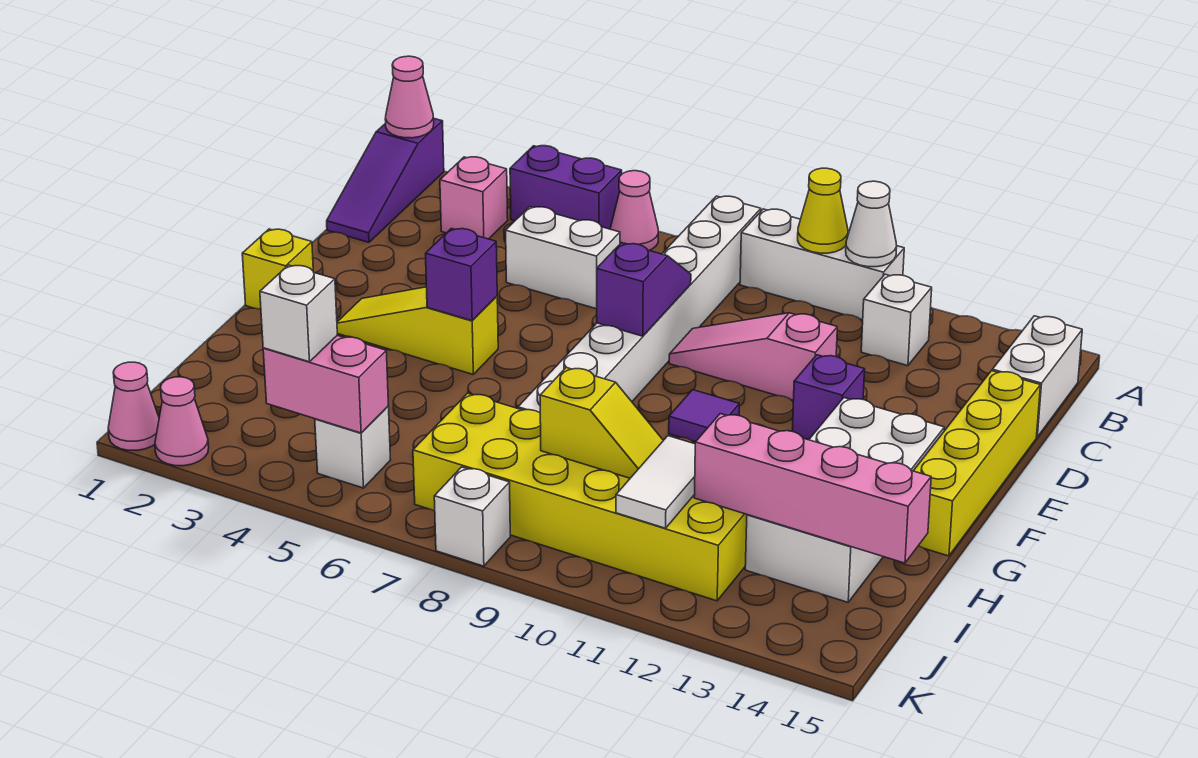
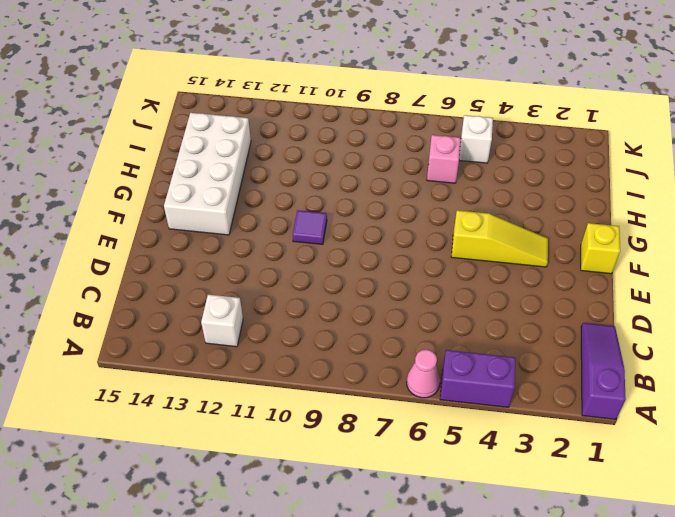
pink 1x1 brick [427,135,461,183] -> pink 1x1 brick moved to [440,157,508,239]
none -> white 1x8 brick [518,196,761,413]
none -> white 1x3 brick [740,209,904,320]
none -> white 1x2 brick [992,316,1082,437]
none -> white 1x2 brick [506,207,620,309]

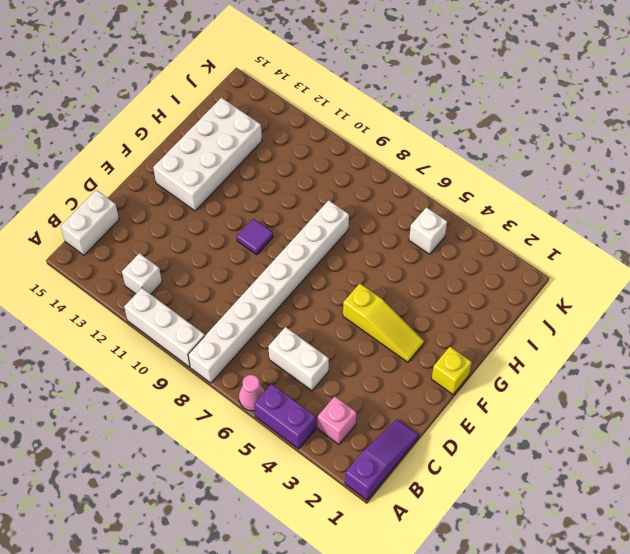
none -> pink 1x3 slope [669,313,837,400]
none -> yellow 1x4 brick [914,371,1041,556]
none -> purple 1x1 brick [792,355,865,439]
none -> yellow 2x6 brick [413,393,747,601]

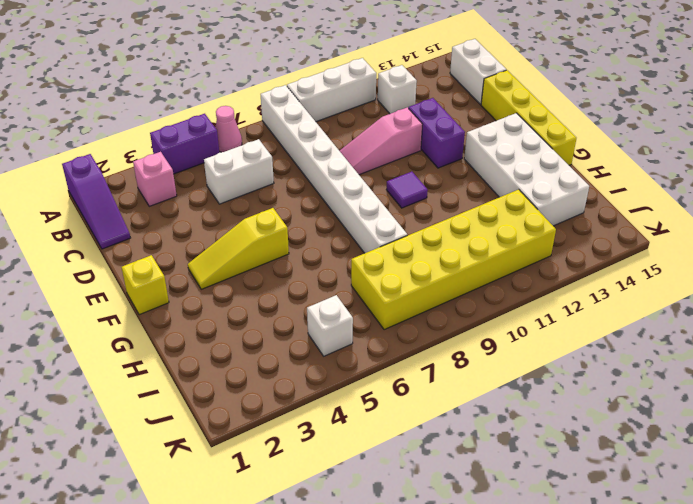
purple 1x2 brick [409,98,465,168] -> purple 1x1 brick [792,355,865,439]
none -> pink 1x1 cone [108,362,159,450]
none -> pink 1x1 cone [155,377,209,466]
none -> white 1x1 brick [434,467,510,566]
none -> pink 1x1 cone [385,56,434,138]

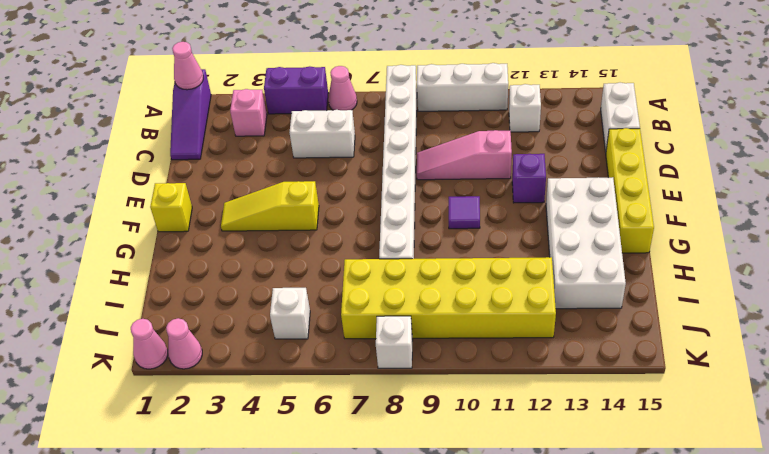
none -> yellow 1x1 cone [798,168,848,253]
none -> white 1x1 cone [846,181,897,267]
none -> purple 1x2 slope [597,243,691,336]
none -> purple 1x1 brick [425,228,497,321]

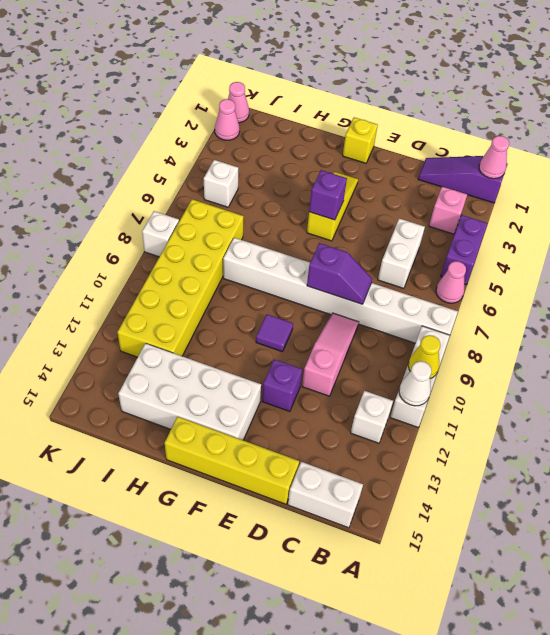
none -> yellow 1x2 slope [540,367,663,478]
none -> white 1x2 tile [616,436,695,528]
none -> pink 1x4 brick [694,414,931,563]
none -> pink 1x2 brick [263,336,388,433]

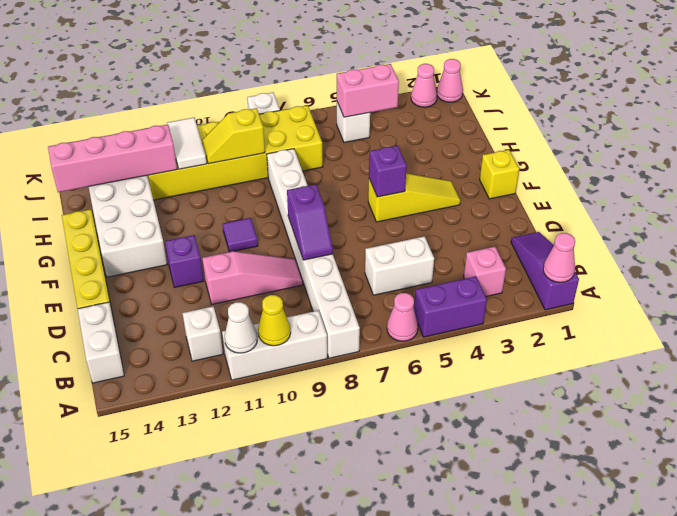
none -> white 1x1 brick [260,265,337,362]

